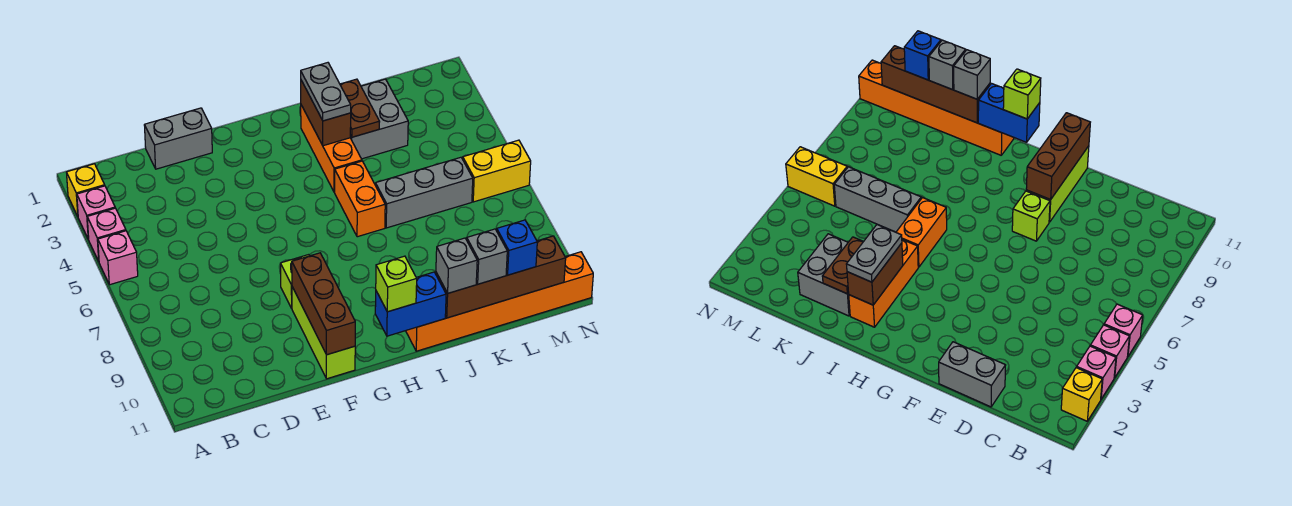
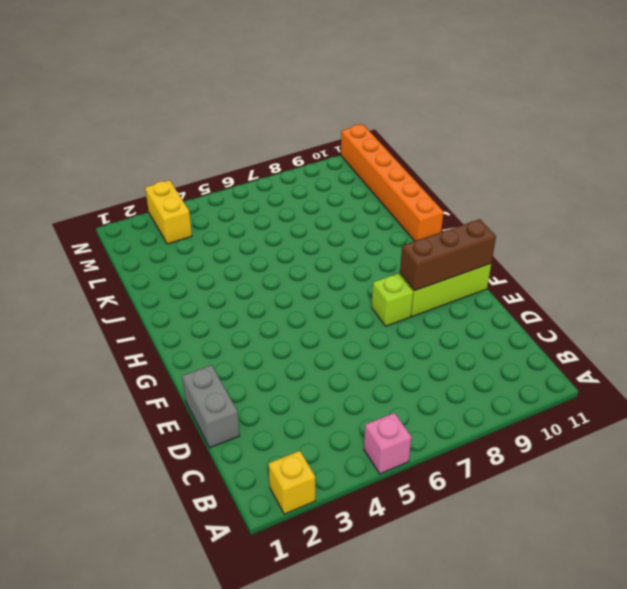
yellow 1x2 brick [145,180,192,244] -> yellow 1x2 brick moved to [463,140,531,202]
none -> pink 1x1 brick [77,186,115,239]
none -> pink 1x1 brick [87,208,126,261]
none -> orange 1x3 brick [301,105,362,192]

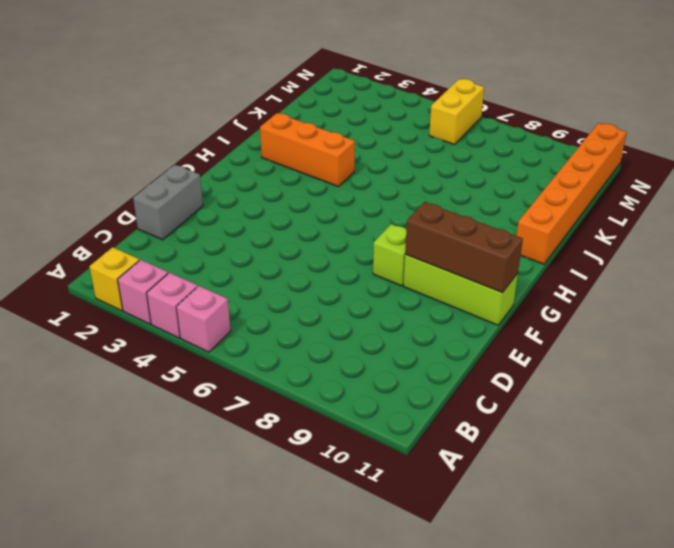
none -> orange 1x2 brick [335,161,385,237]
none -> grey 2x2 brick [350,79,408,159]
none -> grey 1x3 brick [375,157,473,228]

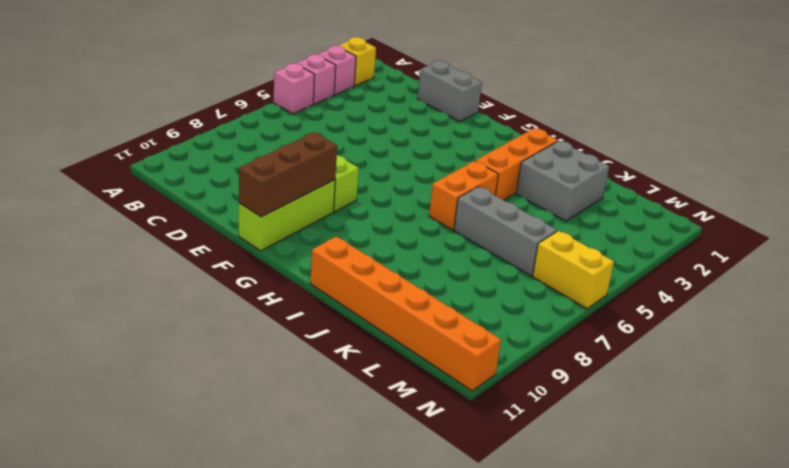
none -> blue 1x2 brick [375,272,446,336]
none -> brown 1x2 brick [301,80,351,146]
none -> brown 1x2 plate [340,79,380,137]

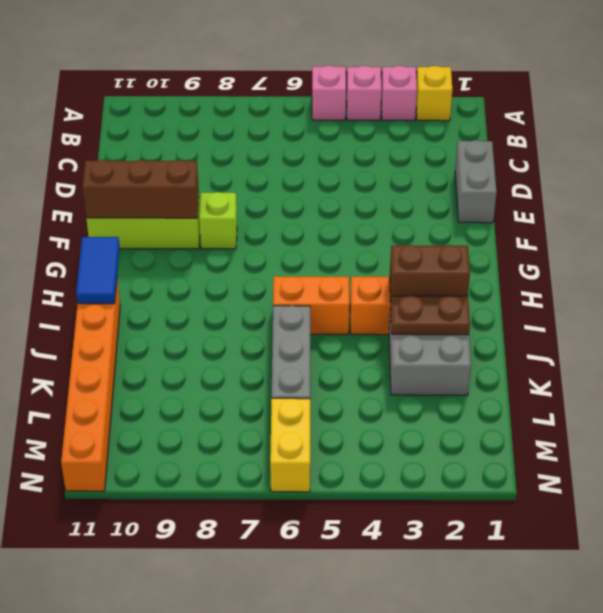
blue 1x2 tile [76,237,120,304] -> blue 1x2 brick [375,272,446,336]
none -> brown 1x4 brick [436,236,566,318]
none -> lime 1x1 brick [376,256,417,312]
none -> grey 1x2 plate [301,63,351,121]

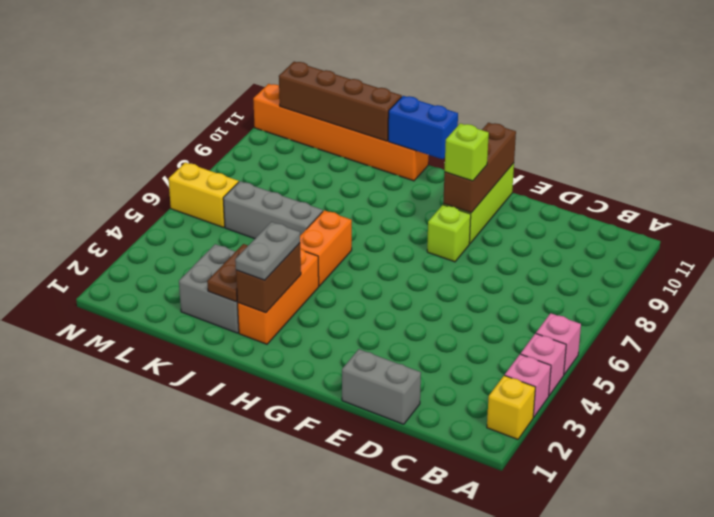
lime 1x1 brick [445,123,489,181] -> lime 1x1 brick moved to [376,256,417,312]
none -> grey 1x1 brick [436,238,477,293]
none -> grey 1x1 brick [467,229,507,284]
none -> blue 1x1 brick [497,220,537,275]

